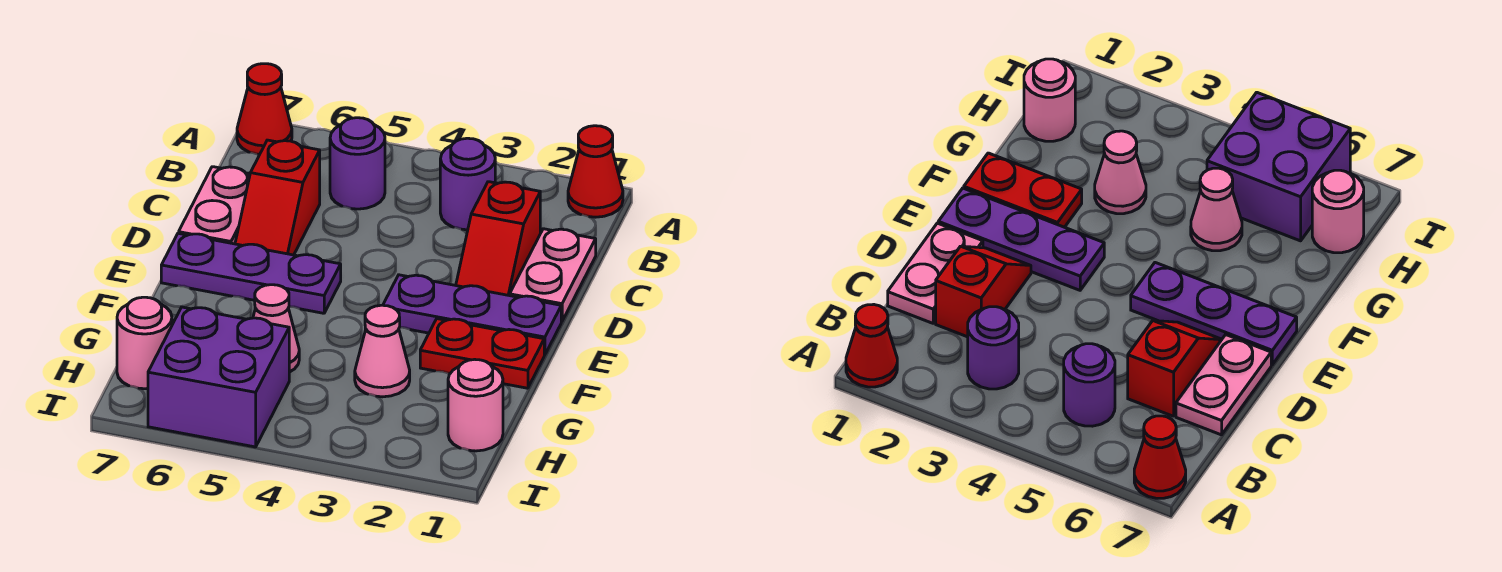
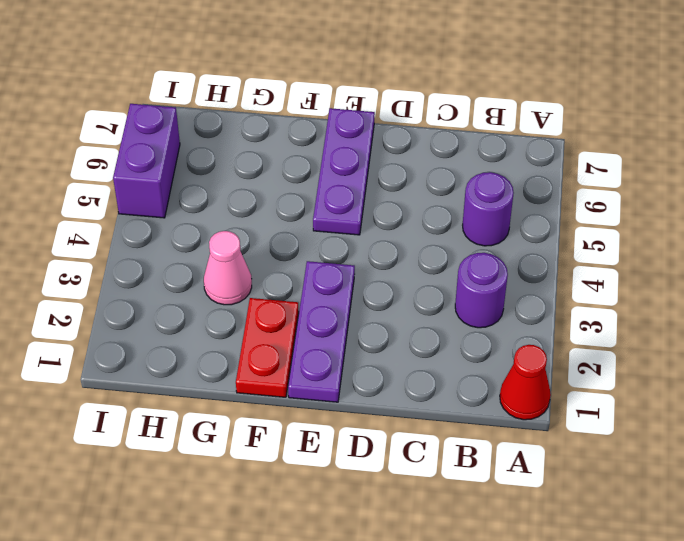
purple 1x2 brick [113,104,180,218] -> purple 2x2 brick [148,307,289,447]
none -> red 1x1 cone [237,64,292,155]
none -> pink 1x2 plate [510,229,596,321]
none -> red 1x2 slope [456,182,540,296]

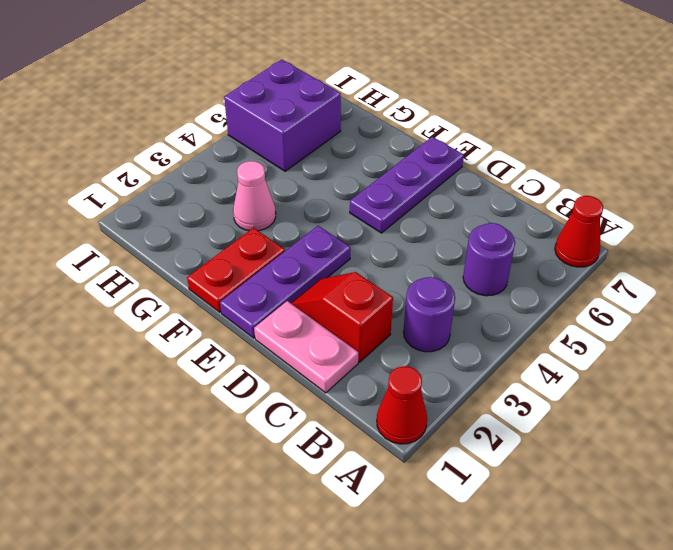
none -> red 1x2 slope [235,140,320,255]
none -> pink 1x2 plate [179,167,250,244]
none -> pink 1x1 cone [253,285,299,372]

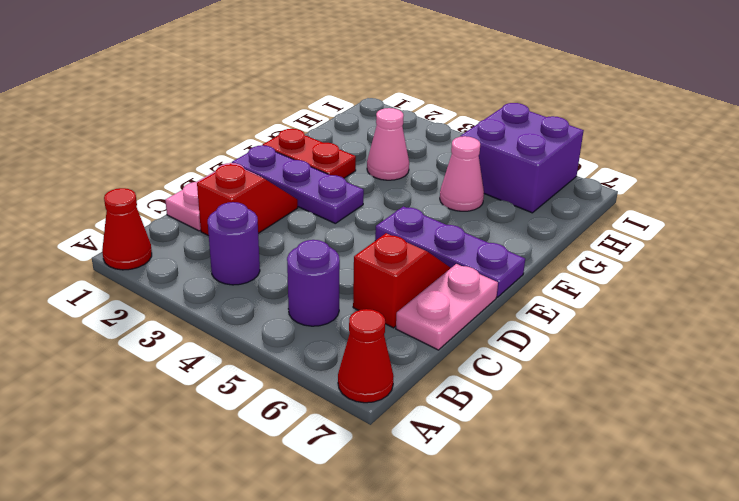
none -> pink 1x1 round brick [448,359,503,451]
none -> pink 1x1 round brick [117,297,172,389]

